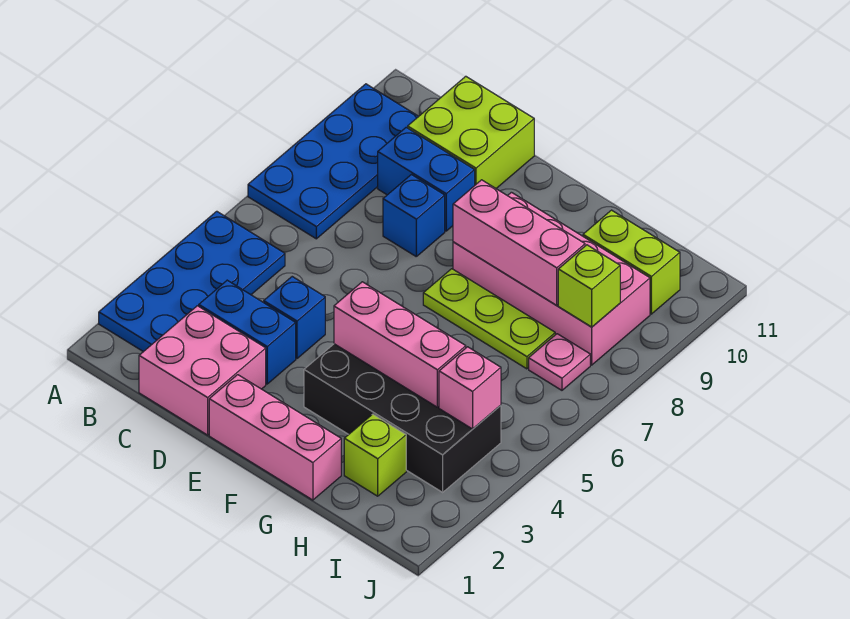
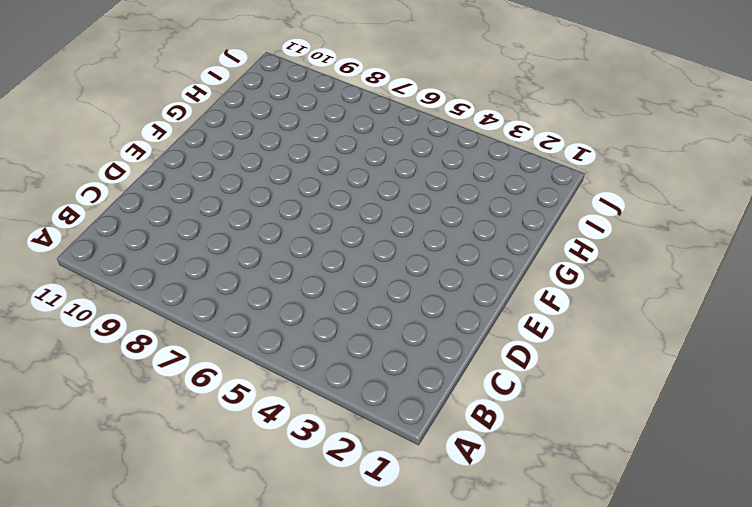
none -> blue 2x4 plate [99,211,285,352]
none -> blue 2x4 plate [248,84,419,239]
none -> pink 2x2 brick [139,306,266,435]

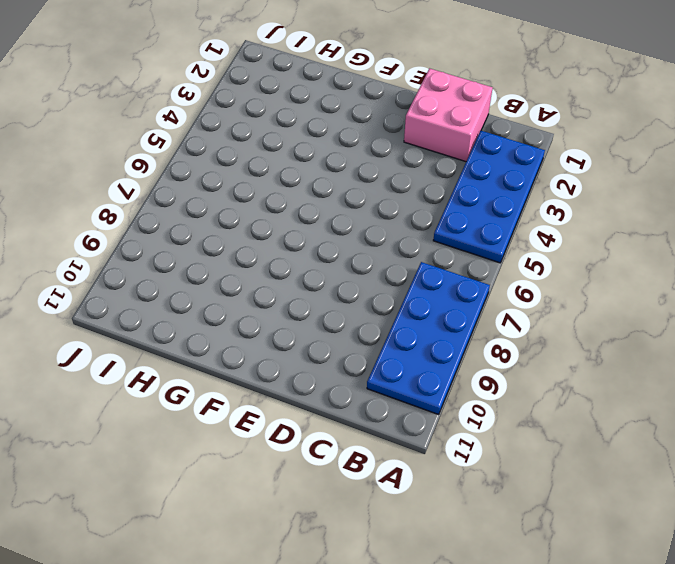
none -> blue 1x2 brick [199,280,296,384]
none -> blue 1x2 brick [378,127,475,231]
none -> lime 2x2 brick [408,76,534,188]

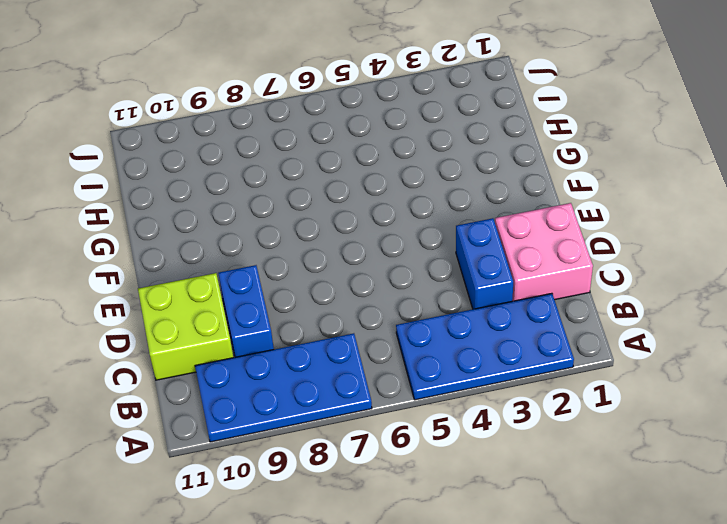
none -> blue 1x1 brick [264,277,325,358]
none -> blue 1x1 brick [383,175,445,256]
none -> pink 1x3 brick [209,375,341,500]

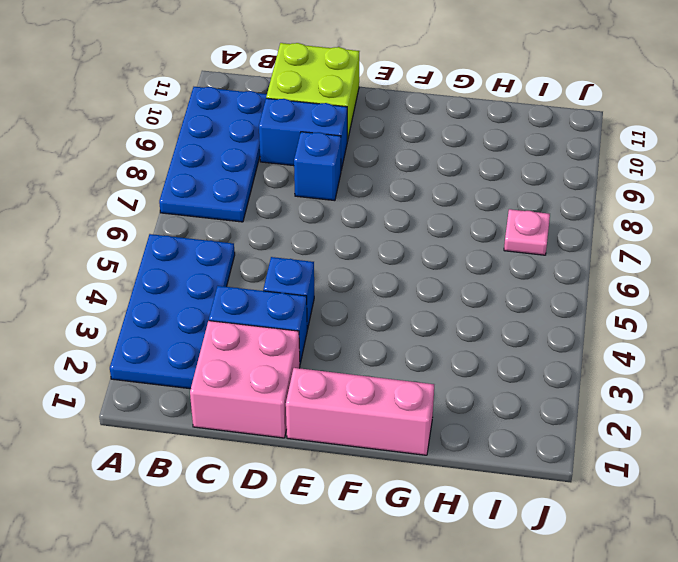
none -> black 2x4 brick [304,344,501,492]
none -> lime 1x3 plate [423,269,555,369]
none -> pink 2x4 brick [453,192,650,365]

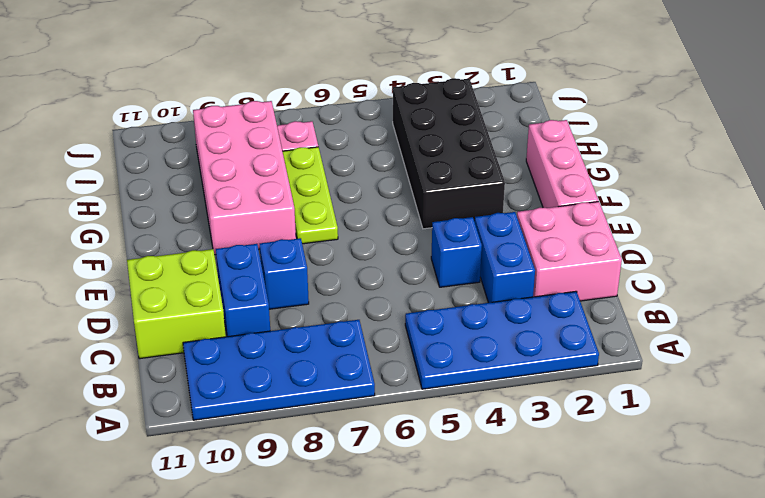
none -> lime 1x1 brick [344,414,406,496]
none -> lime 1x2 brick [583,210,680,314]
none -> pink 1x3 brick [334,282,466,407]

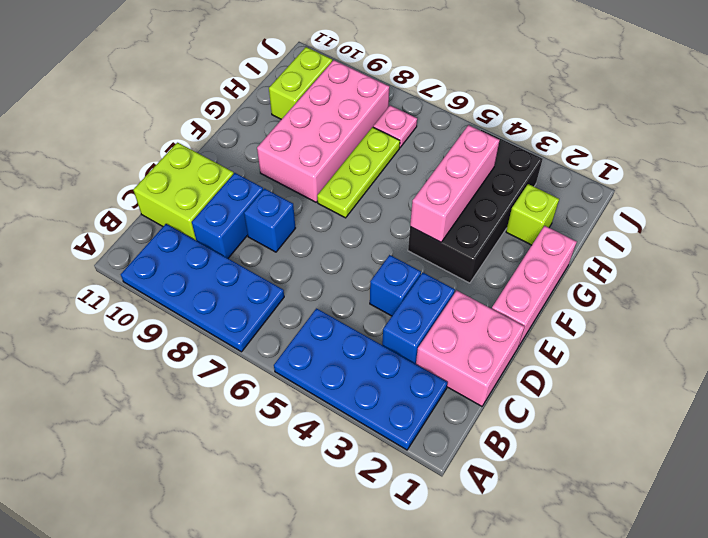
none -> pink 1x3 brick [453,180,585,305]
none -> pink 1x1 brick [439,347,501,429]
none -> lime 1x1 brick [558,245,620,327]

